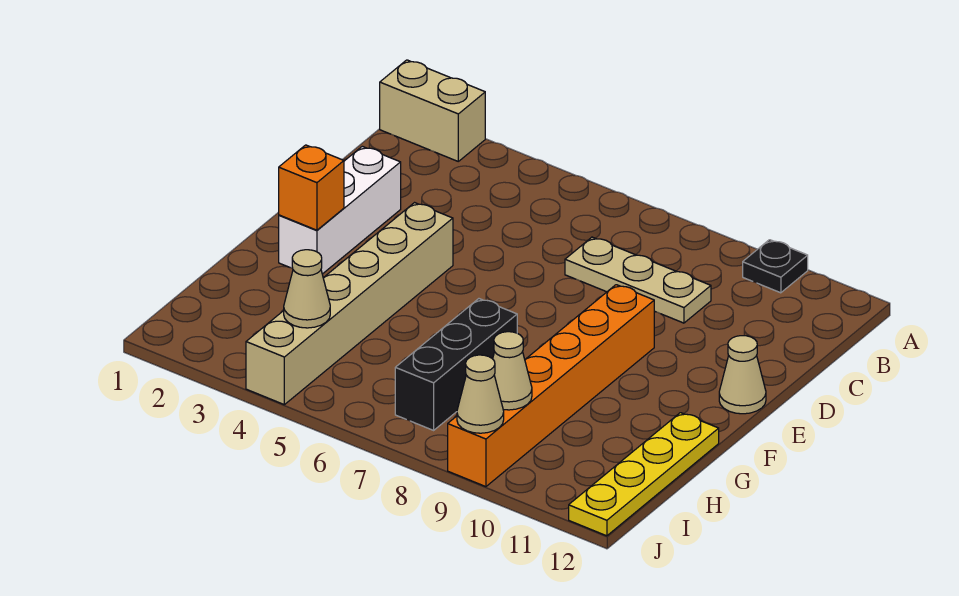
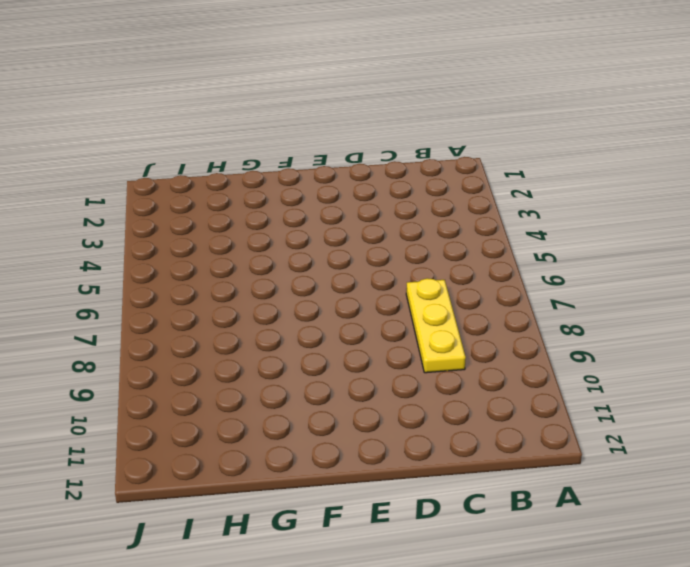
yellow 1x3 plate [406,278,466,373] -> tan 1x3 plate [565,237,711,323]
none -> tan 1x2 brick [380,60,485,161]
none -> black 1x1 plate [743,240,808,293]
none -> white 1x3 brick [279,146,401,274]

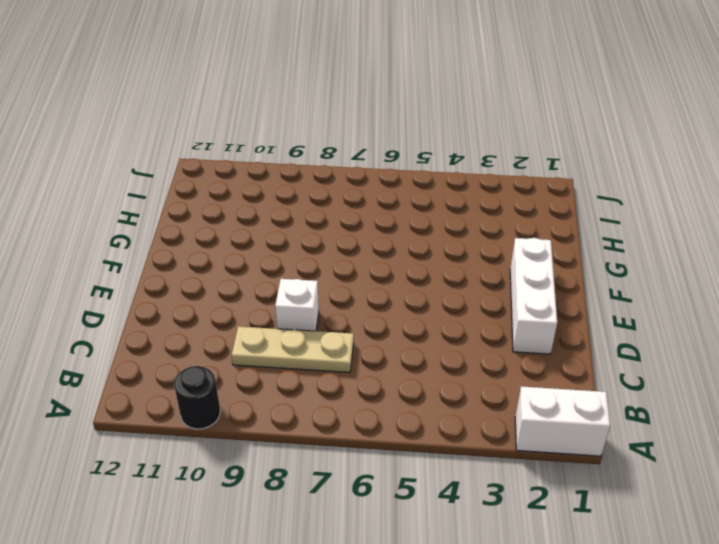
white 1x2 brick [515,386,610,456] -> tan 1x2 brick [380,60,485,161]
black 1x1 round brick [174,366,220,429] -> black 1x1 plate [743,240,808,293]
white 1x1 brick [275,279,319,331] -> none
none -> tan 1x6 brick [246,203,453,405]
none -> orange 1x6 brick [448,285,655,487]
none -> tan 1x1 cone [719,336,766,414]

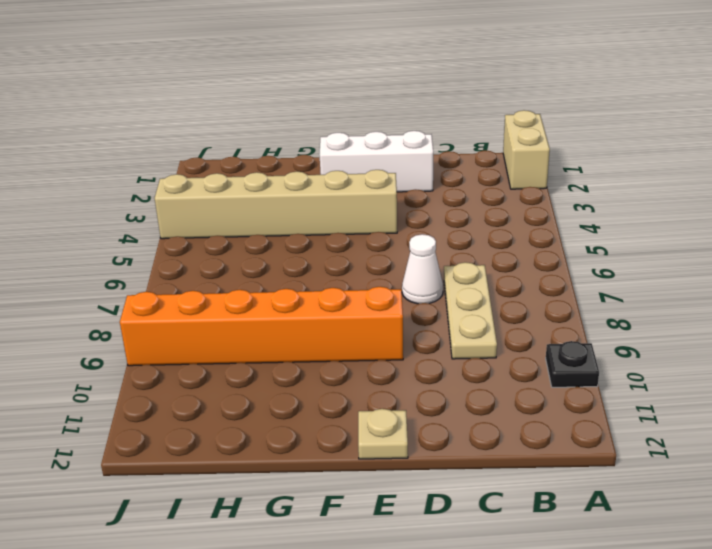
white 1x1 cone [402,234,443,304] -> none
tan 1x1 plate [358,409,408,459] -> tan 1x1 cone [719,336,766,414]
none -> black 1x3 brick [395,299,517,430]
none -> yellow 1x4 plate [569,413,719,536]
none -> orange 1x1 brick [279,145,344,230]

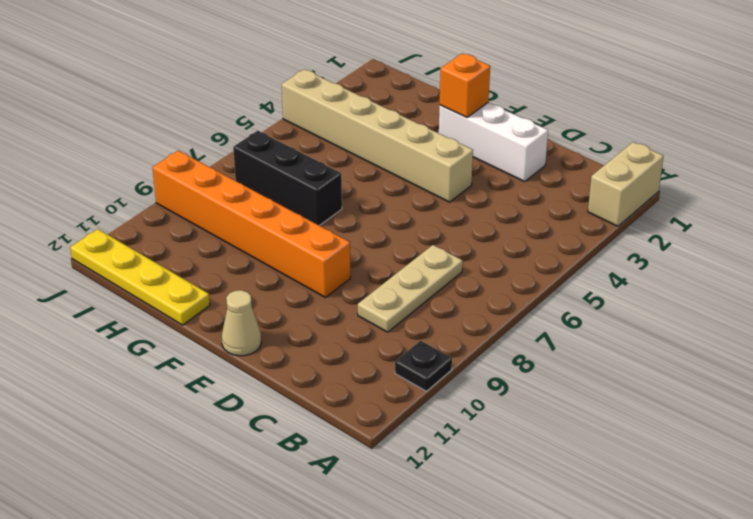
none -> tan 1x1 cone [284,250,330,328]
none -> tan 1x1 cone [493,332,532,410]
none -> tan 1x1 cone [457,355,504,433]

